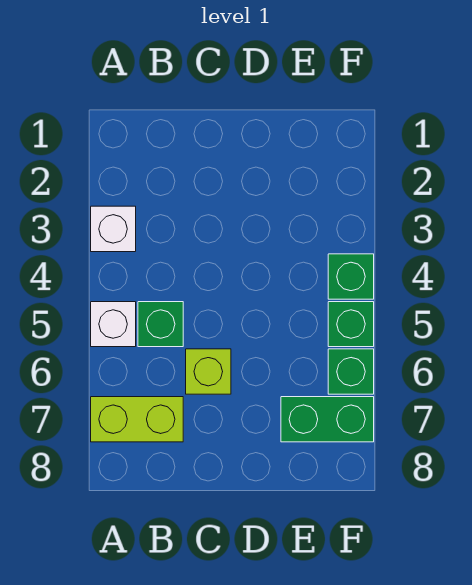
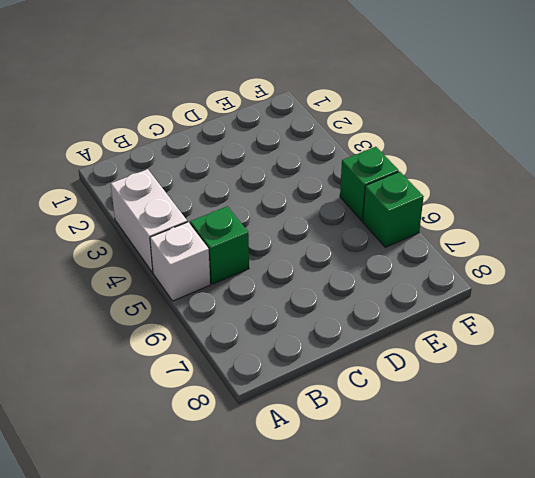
white 1x2 brick [111,169,187,272] -> white 1x1 brick [91,206,136,252]
none -> lime 1x2 brick [91,397,183,442]
none -> lime 1x1 brick [186,349,231,394]

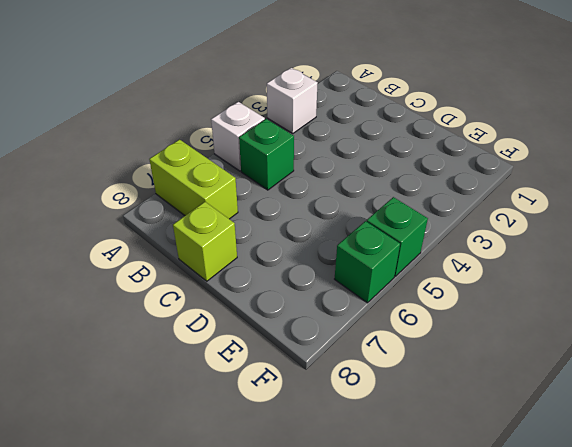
lime 1x1 brick [173,202,237,281] -> lime 1x1 brick moved to [186,349,231,394]
none -> green 1x2 brick [281,397,374,442]
none -> green 1x1 brick [328,254,374,299]

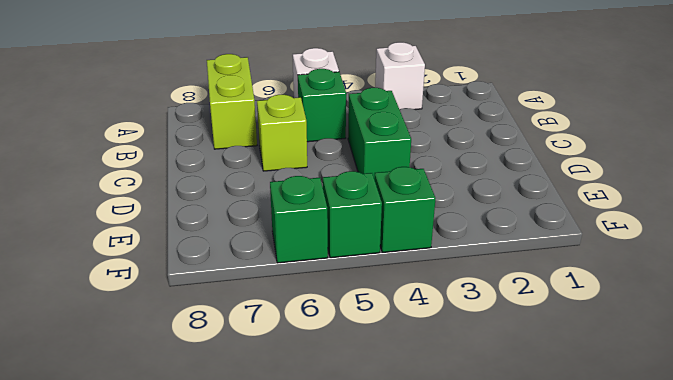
green 1x2 brick [348,88,411,178] -> green 1x2 brick moved to [281,397,374,442]

